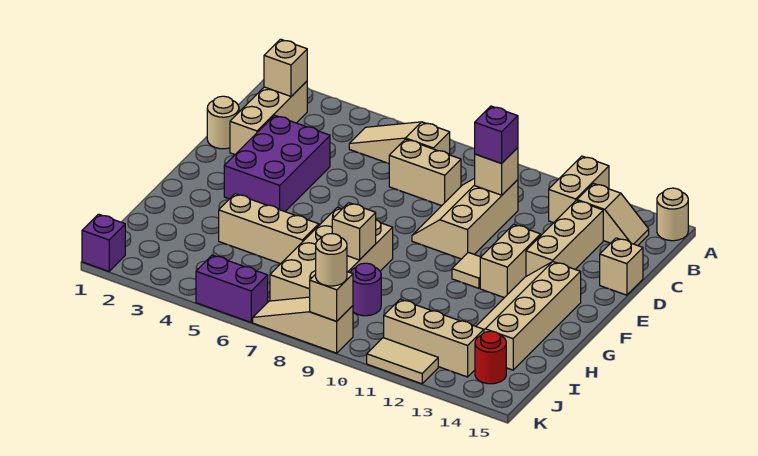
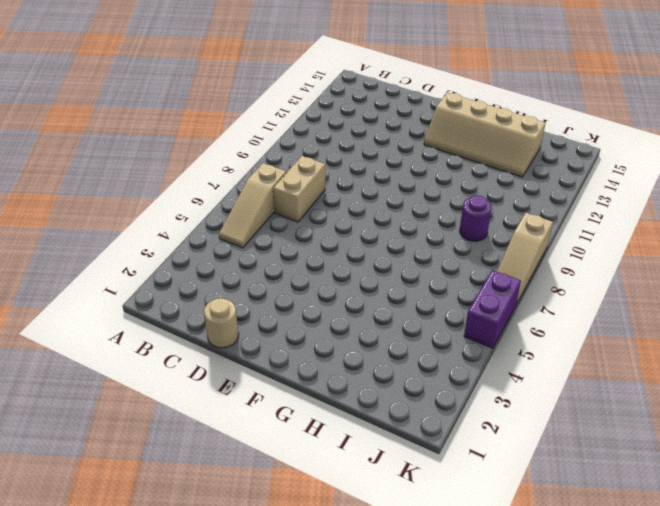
none -> tan 1x2 brick [549,156,609,223]
none -> tan 1x1 round brick [657,188,688,241]
none -> tan 1x3 brick [230,81,307,155]

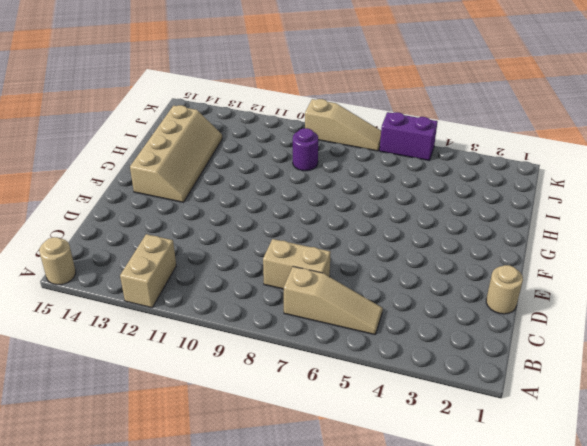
none -> tan 1x3 brick [230,81,307,155]
none -> tan 1x2 slope [577,183,649,246]
none -> tan 2x3 slope [412,178,518,259]

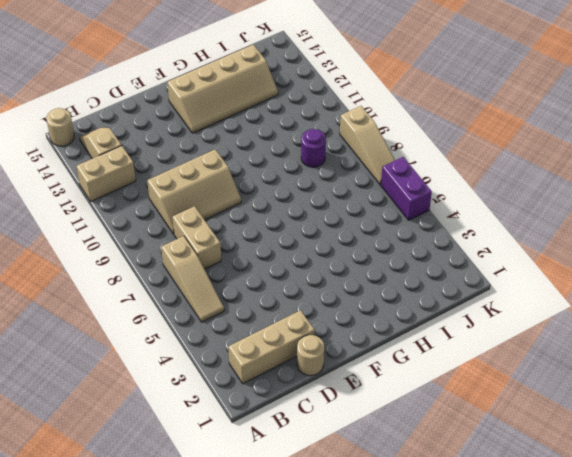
none -> tan 1x3 brick [526,200,603,276]
none -> purple 2x3 brick [224,115,330,211]
none -> tan 1x1 brick [600,238,643,295]

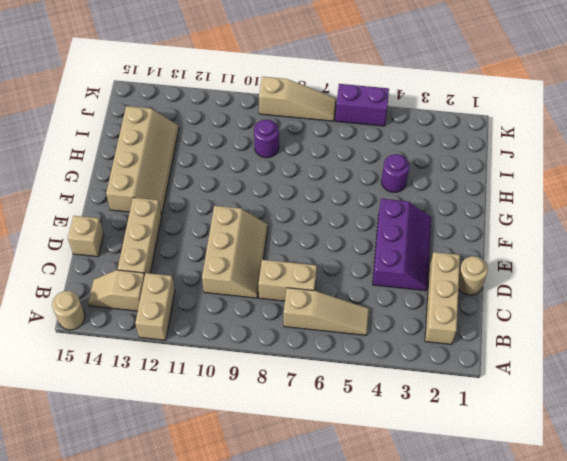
purple 2x3 slope [373,199,431,291] -> purple 2x3 brick [224,115,330,211]
purple 1x1 round brick [381,154,409,192] -> tan 1x3 brick [219,194,319,264]
none -> tan 1x2 brick [480,224,541,298]
none -> tan 1x1 tile [452,252,481,288]
none -> tan 2x4 brick [270,207,393,301]

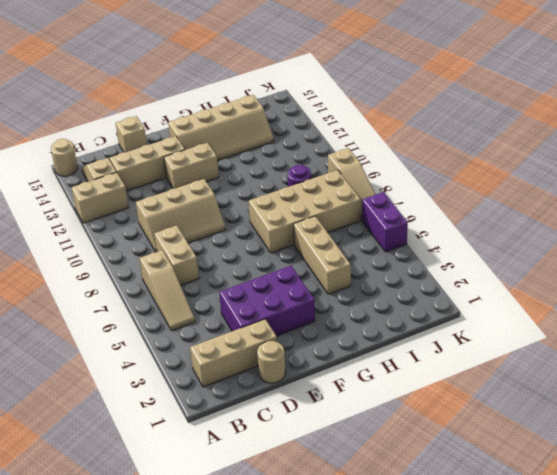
none -> tan 1x1 tile [452,252,481,288]
none -> tan 1x3 brick [384,299,484,377]
none -> red 1x1 round brick [475,331,506,384]

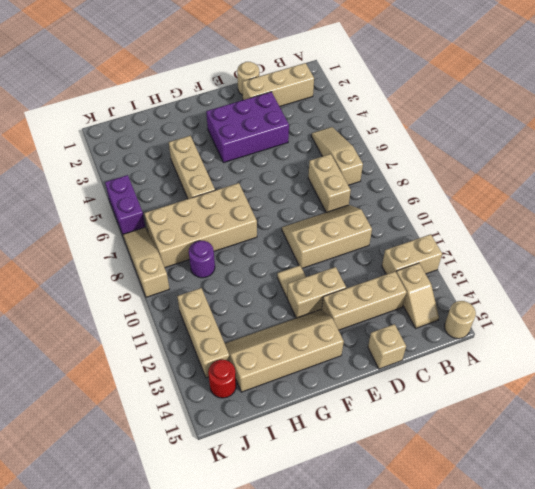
none -> purple 1x1 brick [82,214,125,271]
none -> tan 1x2 tile [367,338,438,384]
none -> tan 1x1 brick [264,39,307,96]

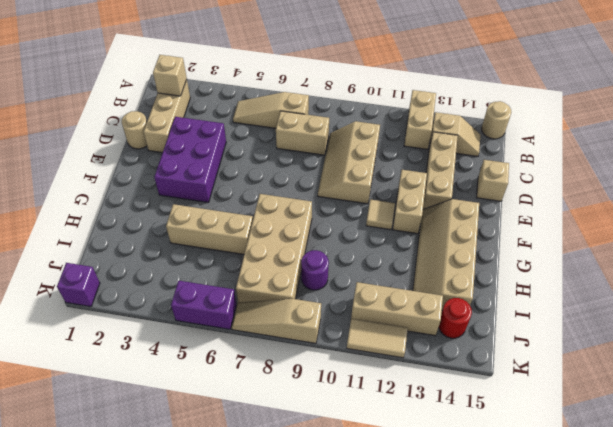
none -> tan 1x1 brick [475,148,518,195]
none -> tan 1x1 brick [332,203,376,260]
none -> tan 1x1 brick [310,272,353,321]

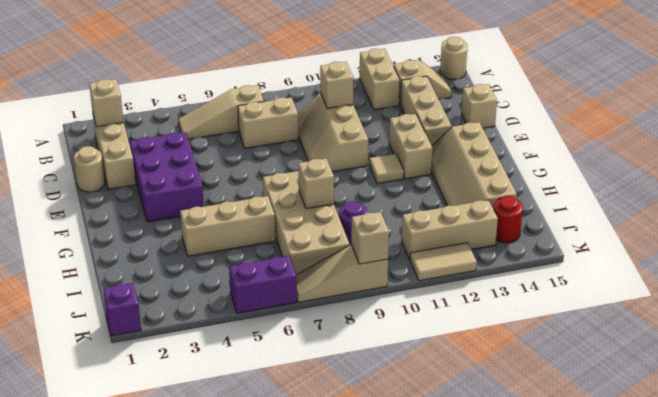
none -> purple 1x1 brick [475,106,518,163]
none -> tan 1x1 round brick [316,234,347,286]

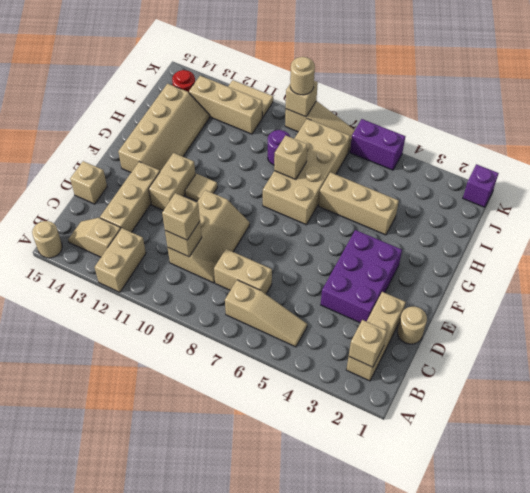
tan 1x1 brick [162,193,200,240] -> purple 1x1 brick [475,106,518,163]

